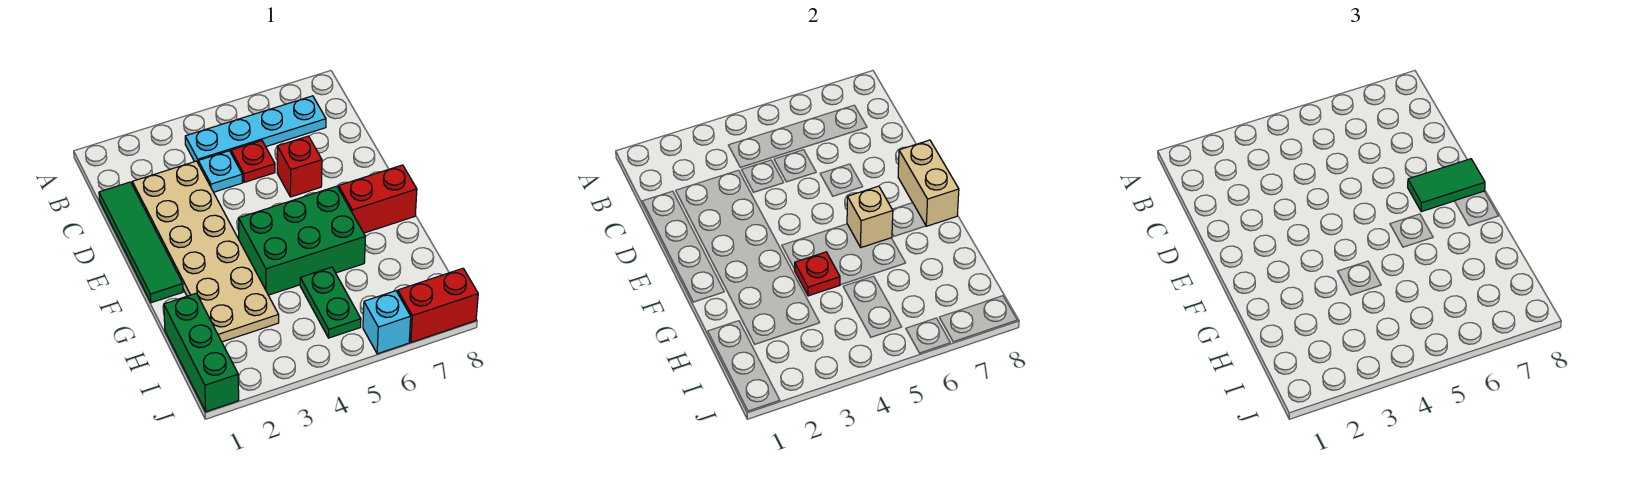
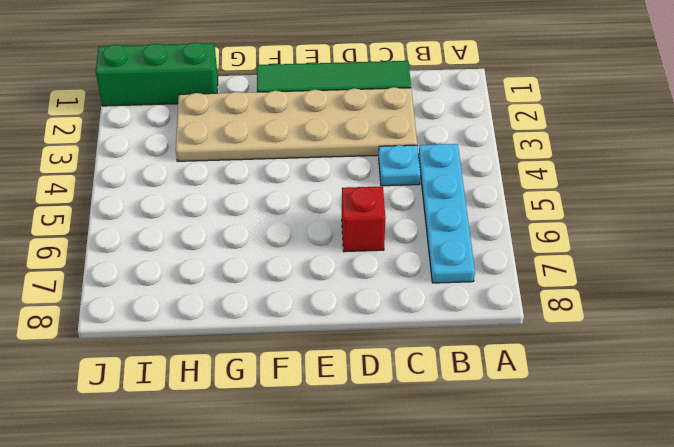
none -> red 1x1 plate [231,141,275,182]
none -> green 2x3 brick [239,186,365,295]
none -> red 1x2 brick [339,165,417,233]

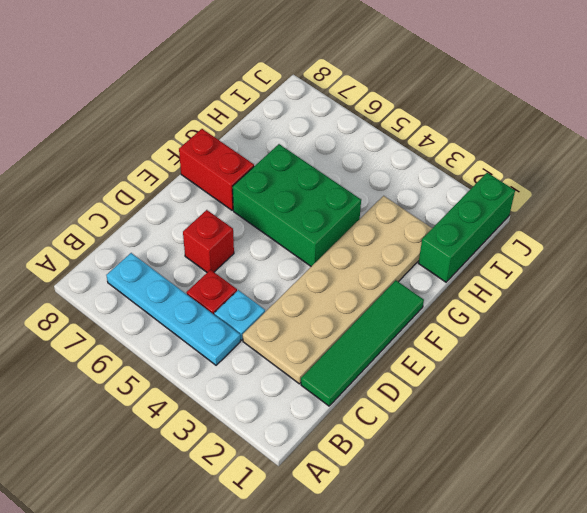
none -> green 1x2 plate [300,267,361,338]
none -> cyan 1x1 brick [363,291,411,354]
none -> red 1x2 brick [398,268,478,342]

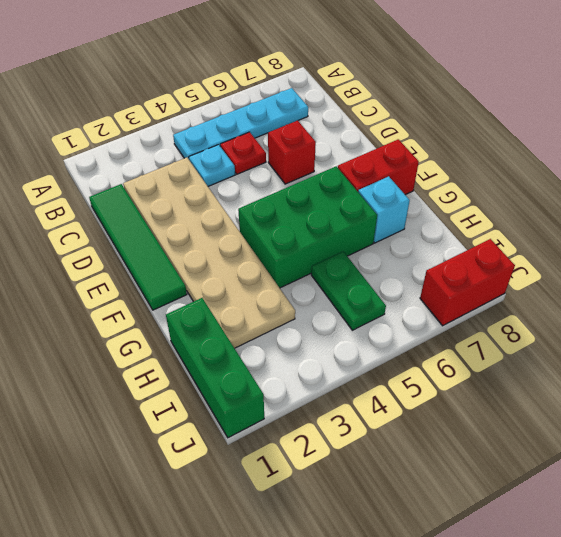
cyan 1x1 brick [358,176,410,243] -> cyan 1x1 brick moved to [363,291,411,354]
none -> tan 1x2 brick [898,140,959,226]
none -> tan 1x1 brick [847,186,893,247]
none -> red 1x1 plate [795,252,840,296]

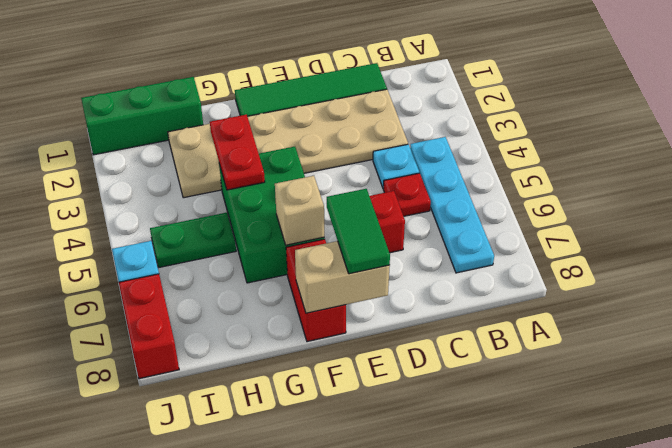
red 1x2 plate [210,114,265,190] -> red 1x1 plate [795,252,840,296]

